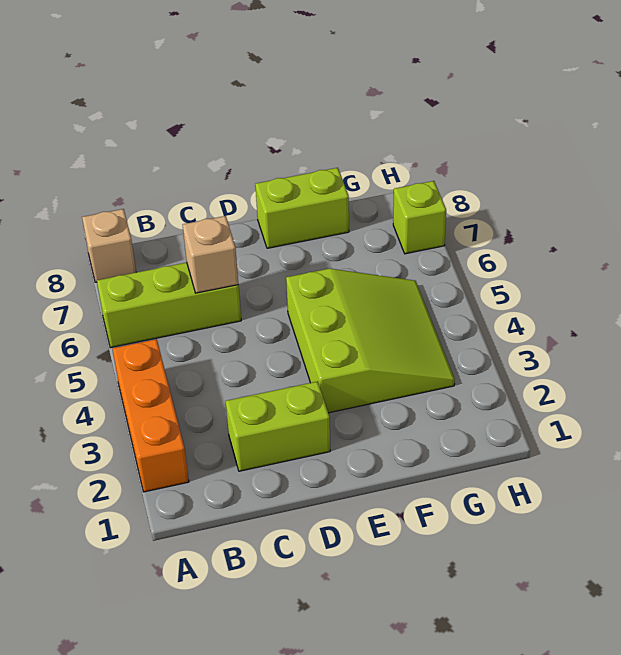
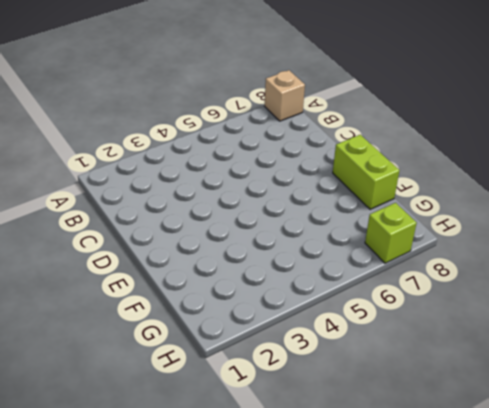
none -> orange 1x3 brick [112,339,189,492]
none -> lime 1x3 brick [97,263,241,348]

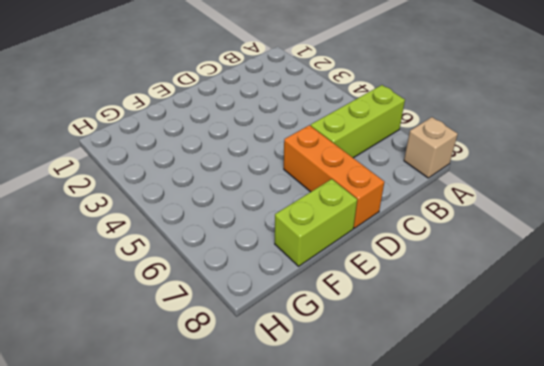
orange 1x3 brick [284,125,384,228] -> orange 1x3 brick moved to [112,339,189,492]
none -> lime 1x2 brick [226,381,330,471]
none -> lime 3x3 slope [286,269,455,413]

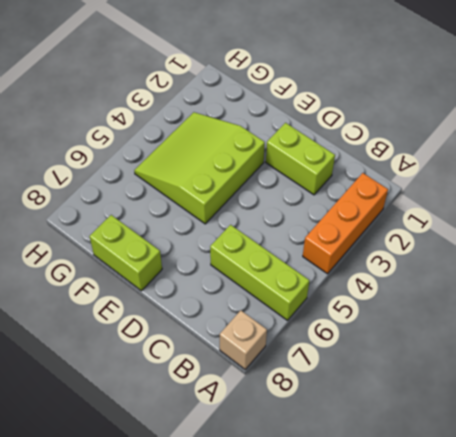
none -> lime 1x1 brick [393,181,446,254]
none -> tan 1x1 brick [183,216,238,293]

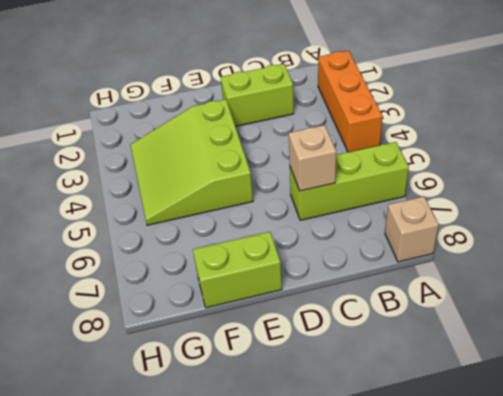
none -> lime 1x1 brick [393,181,446,254]

